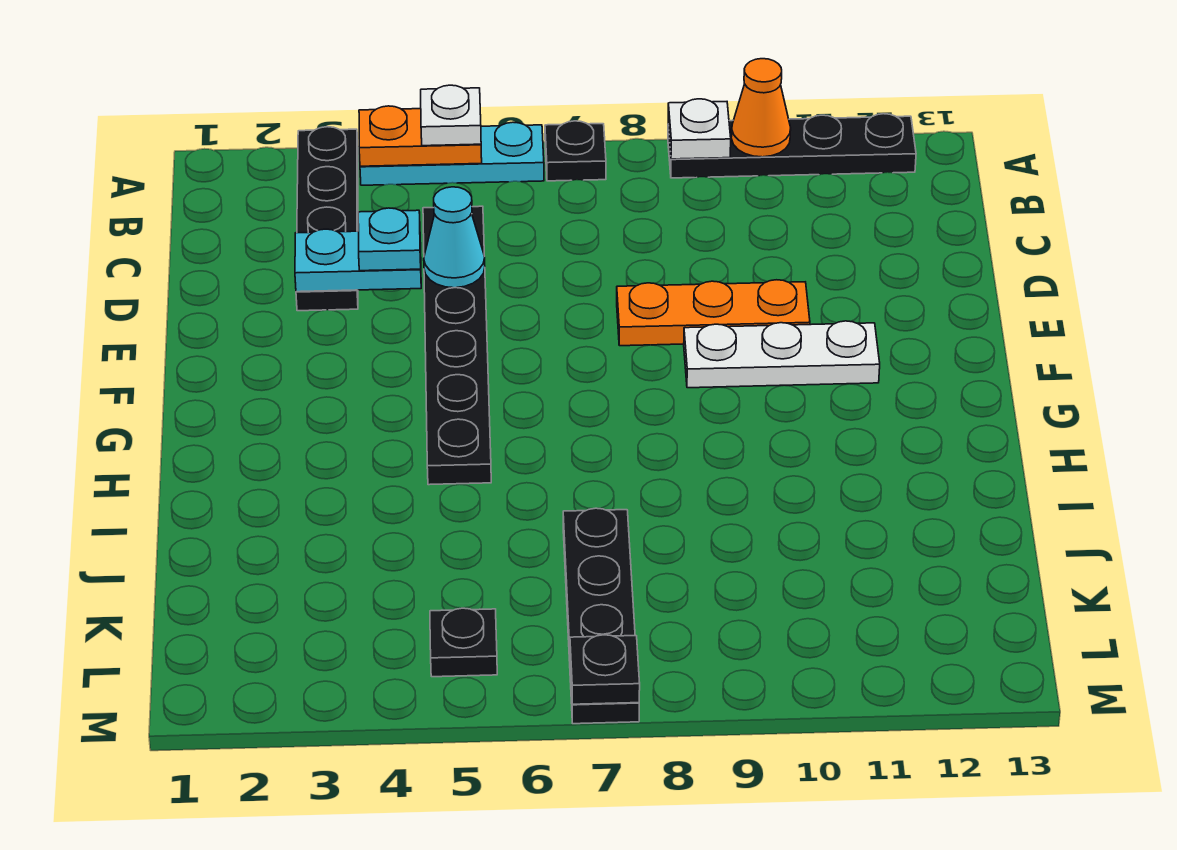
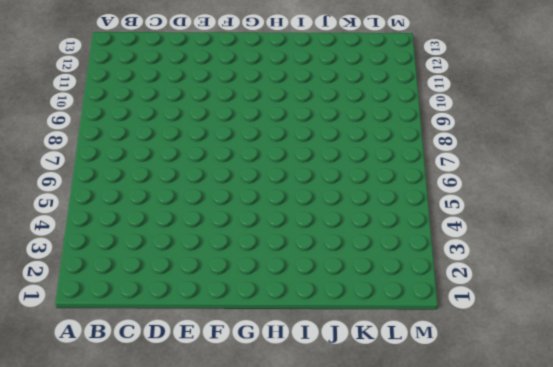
none -> black 1x4 plate [296,127,358,311]
none -> cyan 1x3 plate [360,122,544,185]
none -> black 1x1 plate [545,121,606,181]

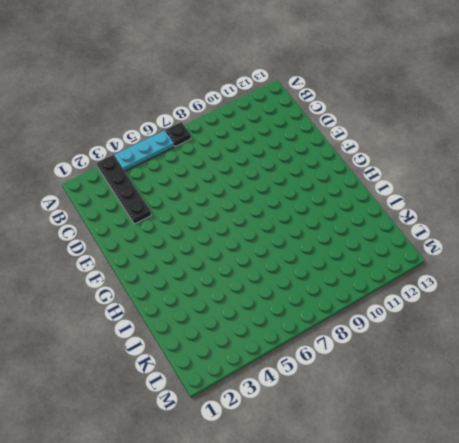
none -> black 1x4 plate [668,114,916,178]
none -> black 1x6 plate [423,206,491,485]
none -> orange 1x3 plate [617,280,810,346]

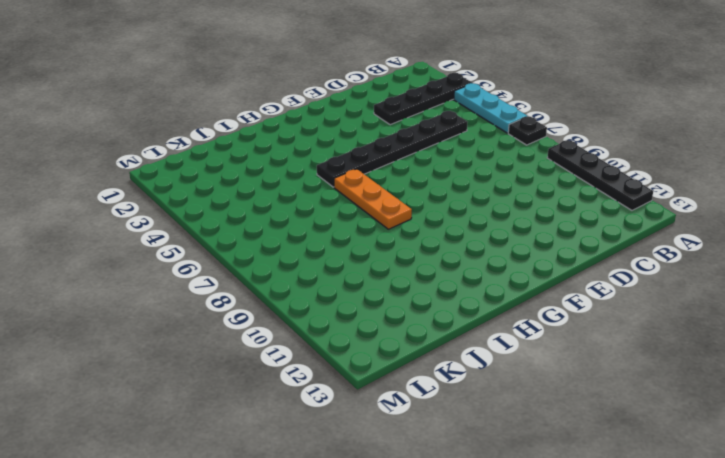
orange 1x3 plate [334,169,412,229] -> orange 1x3 plate moved to [617,280,810,346]
none -> white 1x3 plate [684,321,880,388]
none -> black 1x4 plate [563,508,639,724]
none -> black 1x1 plate [430,608,497,677]

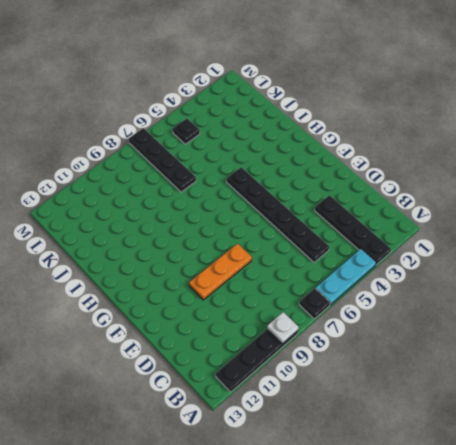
none -> white 1x3 plate [684,321,880,388]
none -> orange 1x2 plate [359,106,482,166]
none -> orange 1x1 cone [731,59,791,157]

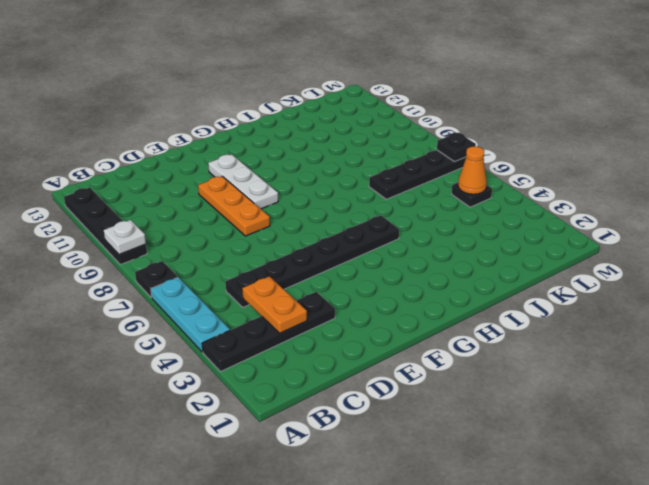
orange 1x2 plate [242,276,307,333] -> orange 1x2 plate moved to [359,106,482,166]
orange 1x1 cone [458,146,487,194] -> orange 1x1 cone moved to [731,59,791,157]
none -> cyan 1x2 plate [295,229,421,292]
none -> cyan 1x1 cone [424,187,485,288]
none -> white 1x1 plate [421,85,481,146]

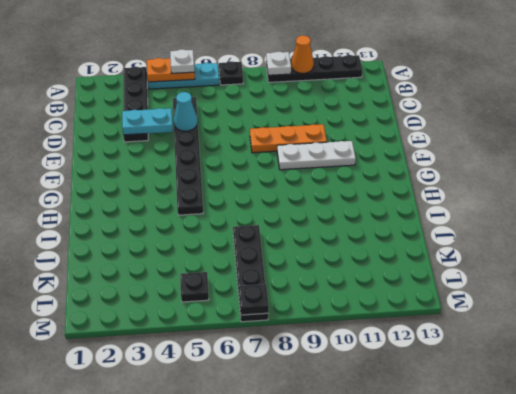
none -> cyan 1x1 plate [358,208,421,271]

